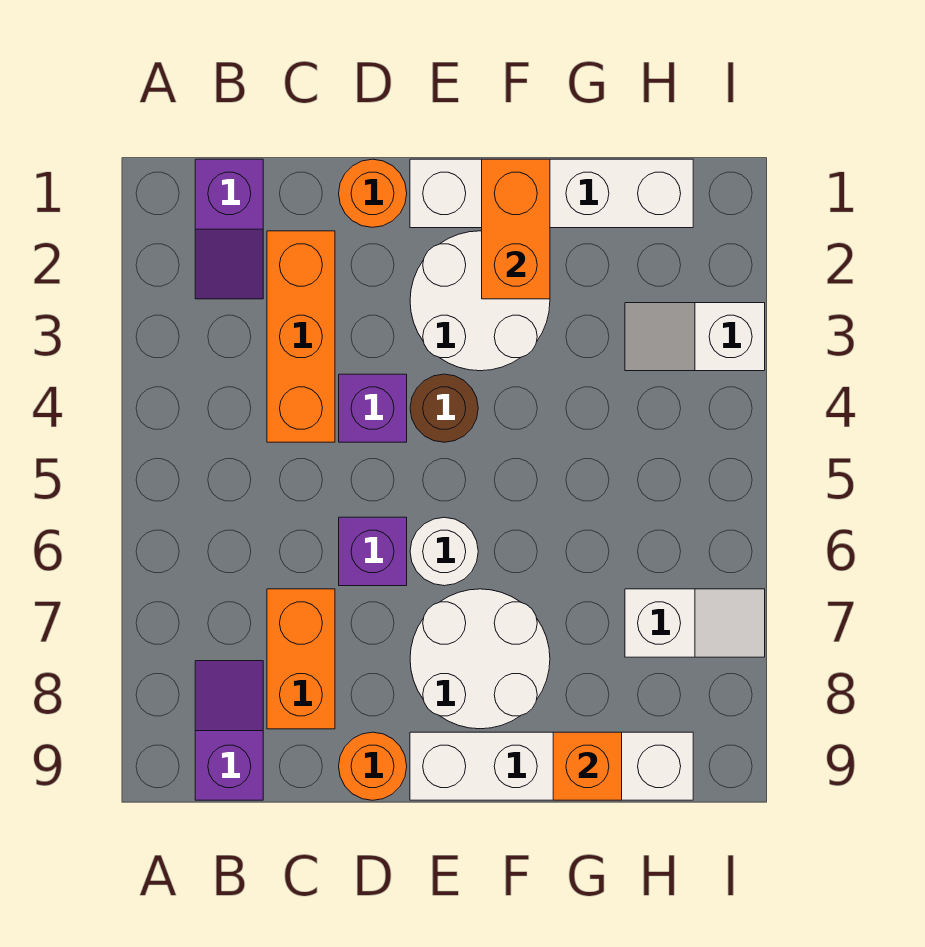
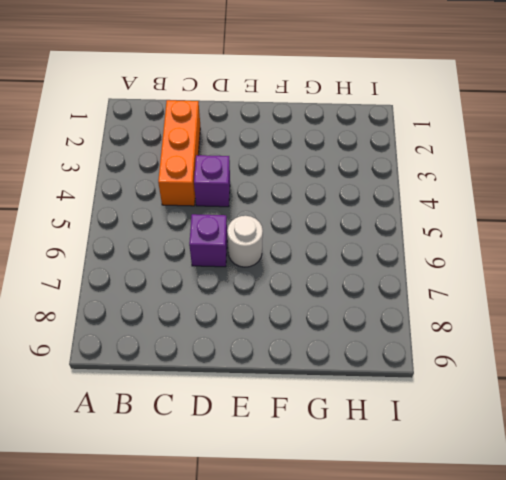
none -> purple 1x2 slope [195,159,263,299]
none -> purple 1x2 slope [195,661,263,800]
none -> orange 1x2 brick [267,589,335,729]

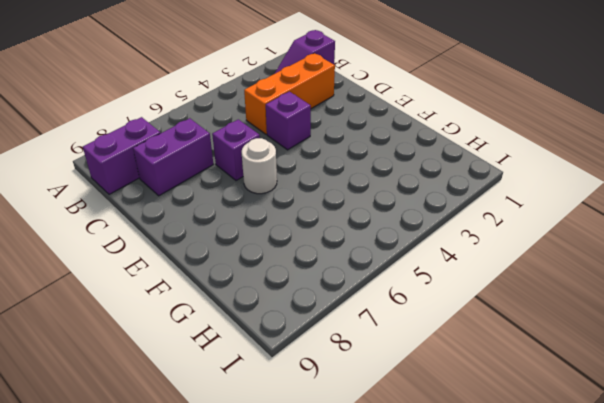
purple 1x2 brick [83,117,160,194] -> purple 1x2 slope [195,661,263,800]
purple 1x2 brick [133,118,213,196] -> orange 1x2 brick [267,589,335,729]
none -> orange 1x1 round brick [339,159,407,227]
none -> orange 1x1 round brick [339,732,407,800]
none -> white 1x4 brick [410,159,693,228]

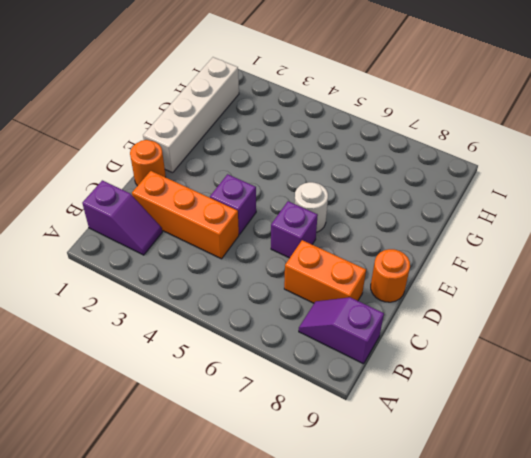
none -> white 2x2 round brick [410,231,550,371]
none -> brown 1x1 round brick [410,374,478,442]
none -> white 2x2 round brick [410,589,550,729]

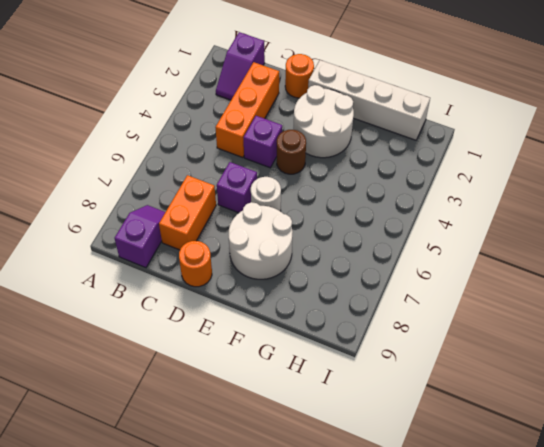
none -> white 1x4 brick [410,732,693,800]
none -> white 1x2 slope [625,303,765,371]
none -> white 1x2 slope [625,589,765,657]

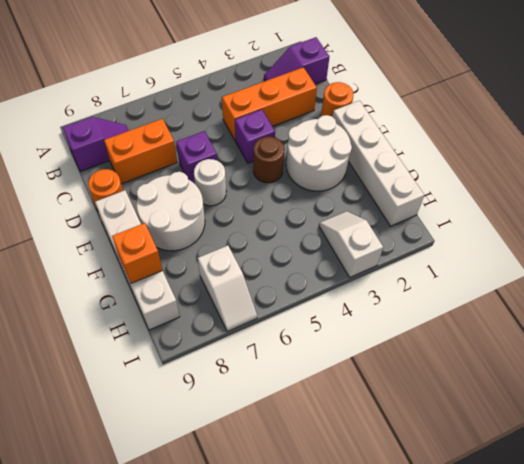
none -> orange 1x2 brick [482,159,550,299]

